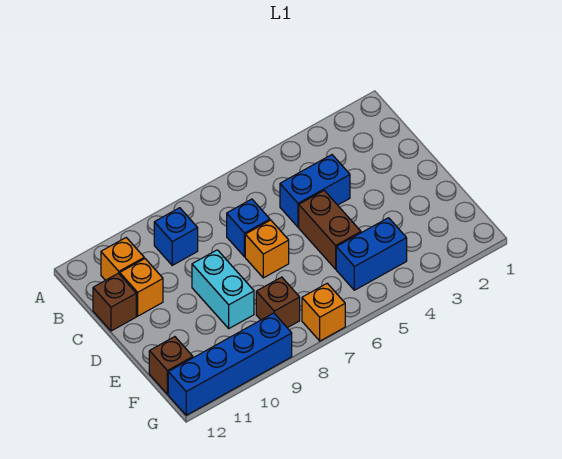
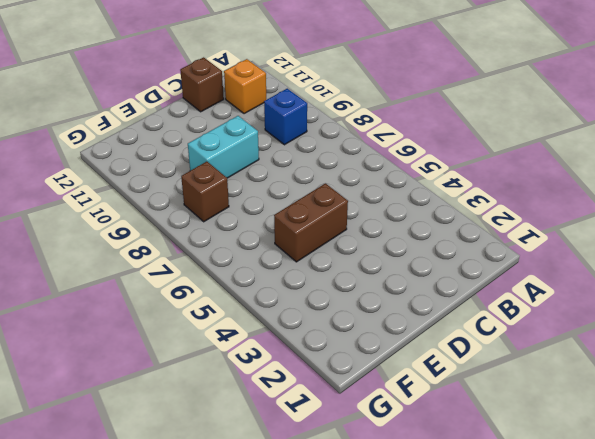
none -> blue 1x2 brick [280,155,350,227]
none -> blue 1x1 brick [227,199,270,257]
none -> orange 1x1 brick [120,259,163,316]

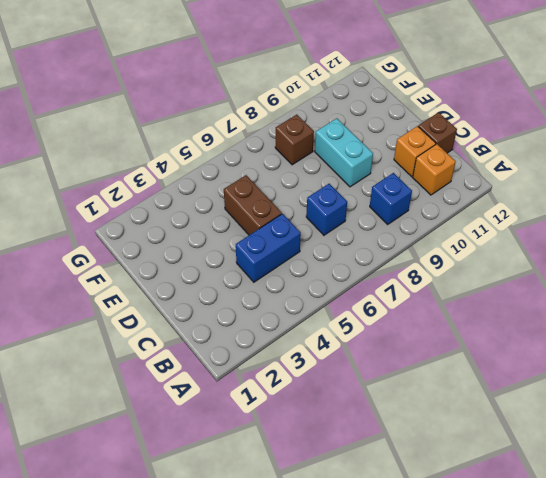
none -> orange 1x1 brick [245,220,289,278]
none -> blue 1x2 brick [336,218,407,290]
none -> brown 1x1 brick [149,337,193,394]

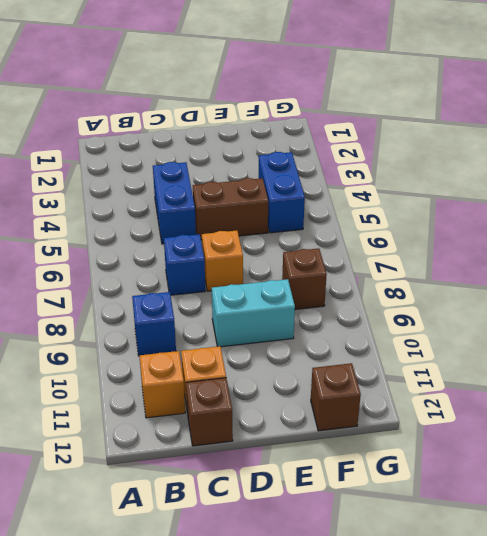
none -> orange 1x1 brick [302,283,345,341]
none -> blue 1x4 brick [168,313,292,415]

